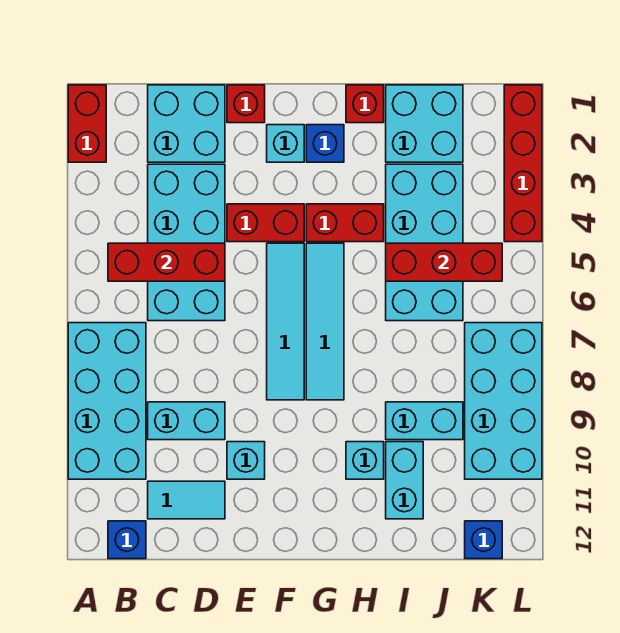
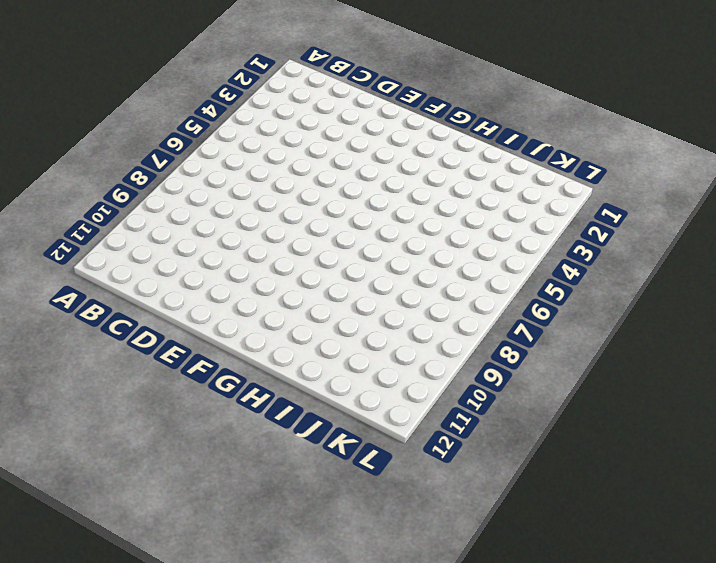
none -> red 1x2 brick [68,85,106,162]
none -> cyan 2x4 brick [68,323,146,479]
none -> blue 1x1 brick [108,521,146,559]

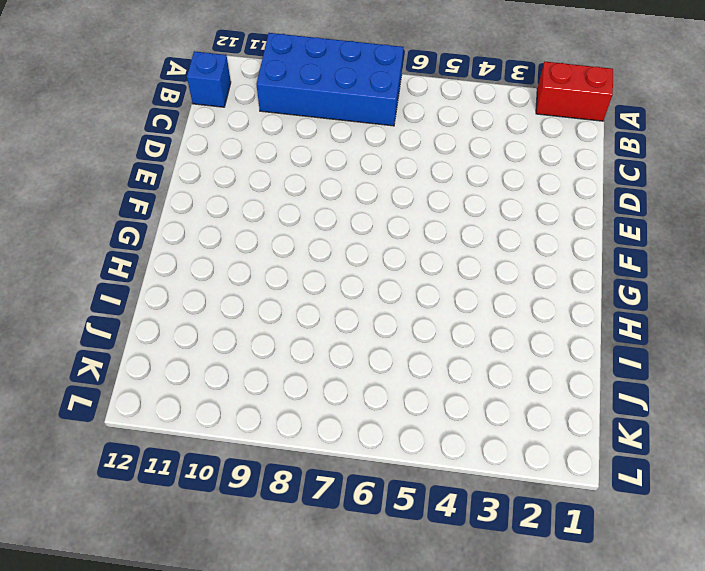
blue 2x4 brick [256,33,403,126] -> cyan 2x4 brick [68,323,146,479]
none -> cyan 2x2 brick [148,85,225,162]
none -> cyan 2x4 brick [148,164,225,321]
none -> cyan 1x2 brick [148,402,225,440]

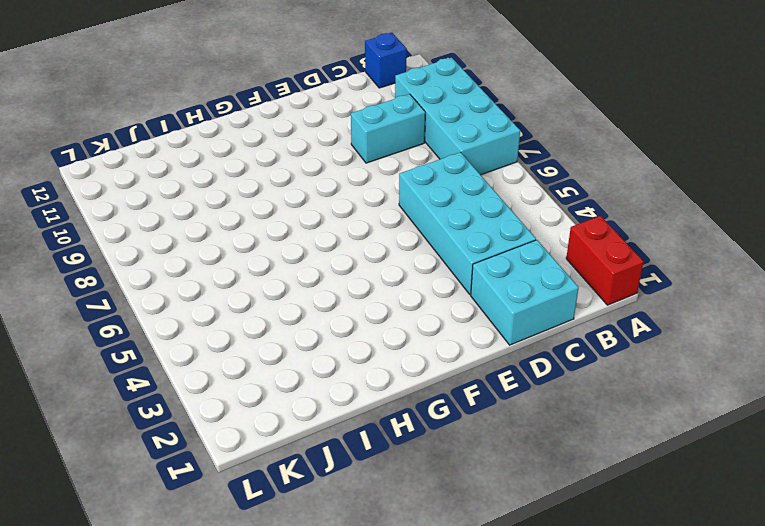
none -> cyan 1x2 tile [148,481,225,519]
none -> red 1x1 brick [227,85,265,123]
none -> red 1x2 brick [227,204,304,242]

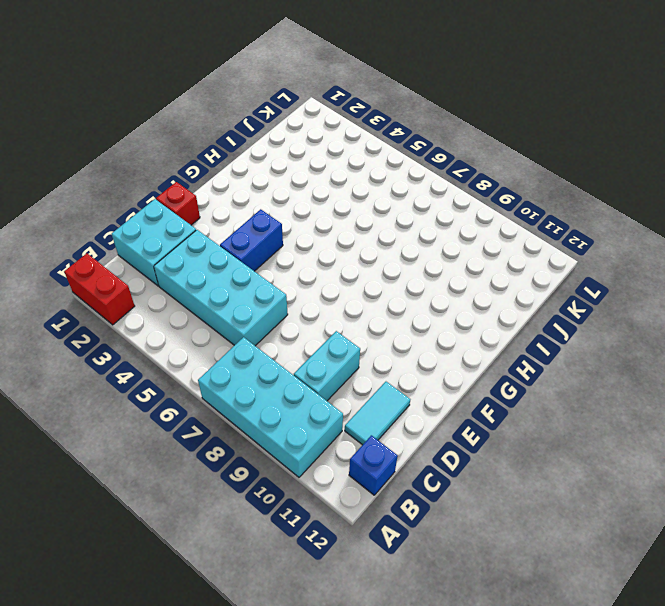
blue 1x2 brick [220,209,283,271] -> red 1x2 brick [227,204,304,242]
none -> cyan 1x1 brick [227,442,265,479]
none -> cyan 1x1 brick [267,125,304,162]
none -> cyan 1x4 tile [267,243,304,400]

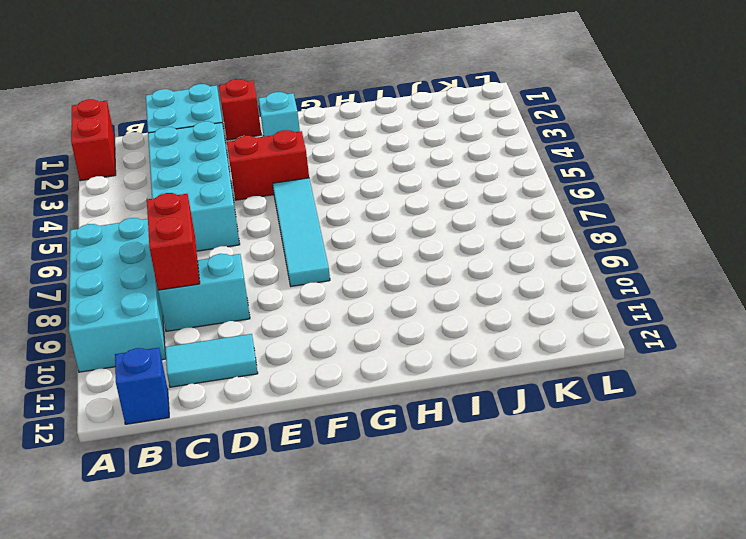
red 1x2 brick [147,193,200,290] -> red 1x2 brick turned to [306,204,384,242]
none -> cyan 1x1 brick [227,442,265,479]
none -> blue 1x1 brick [306,125,344,162]
none -> cyan 1x4 tile [306,243,344,400]

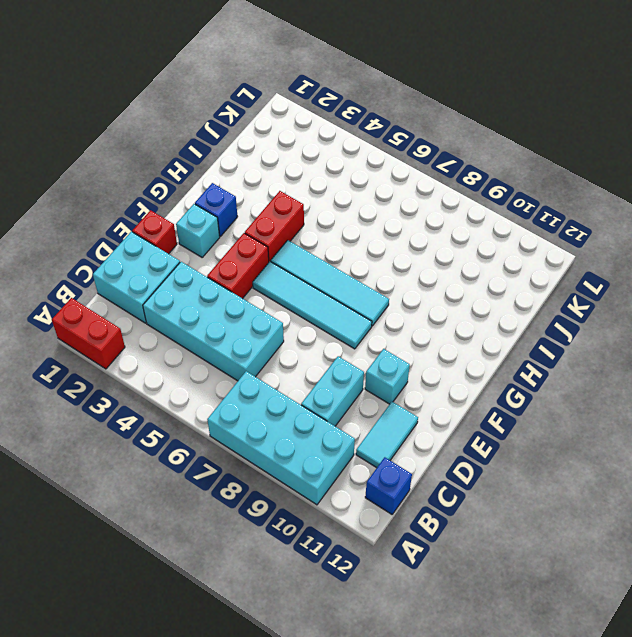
none -> red 1x1 brick [346,85,384,123]
none -> cyan 1x1 brick [346,442,384,479]
none -> cyan 2x2 brick [386,85,463,162]

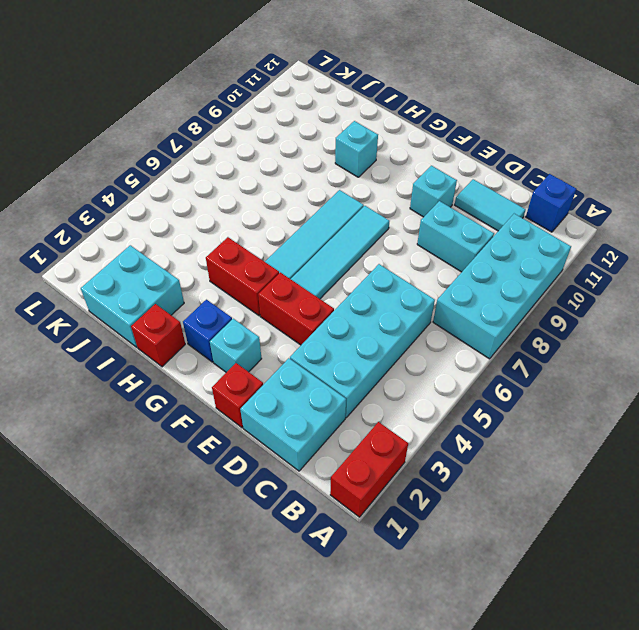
none -> cyan 2x4 brick [386,164,463,321]
none -> cyan 1x2 brick [386,402,463,440]
none -> cyan 1x2 brick [386,442,423,519]

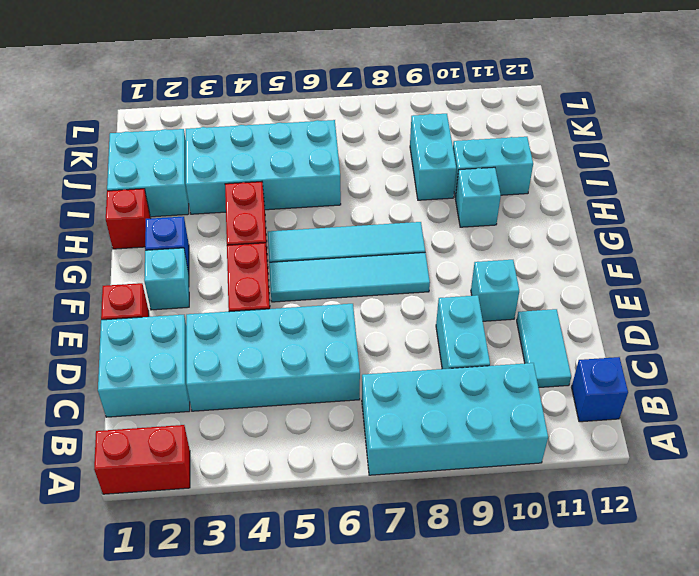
none -> cyan 2x4 brick [465,323,542,479]
none -> blue 1x1 brick [465,521,502,559]
none -> red 1x4 brick [504,85,542,242]

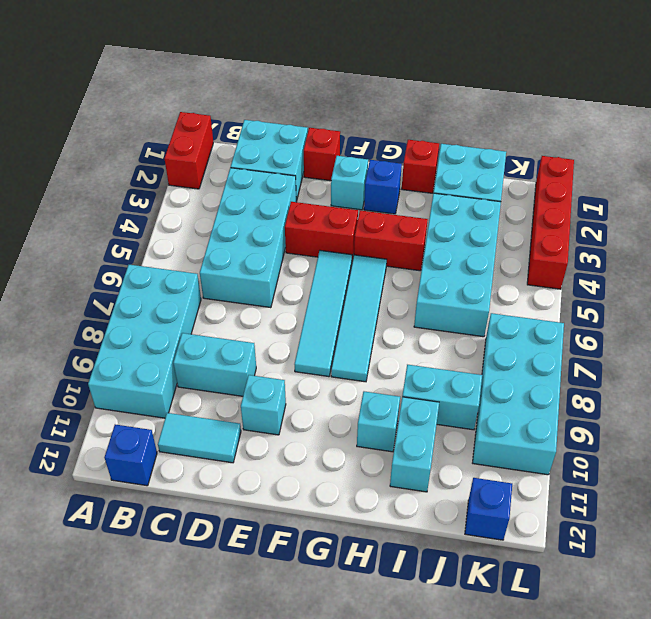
none -> red 1x3 brick [108,243,225,281]
none -> red 1x3 brick [386,243,502,281]

